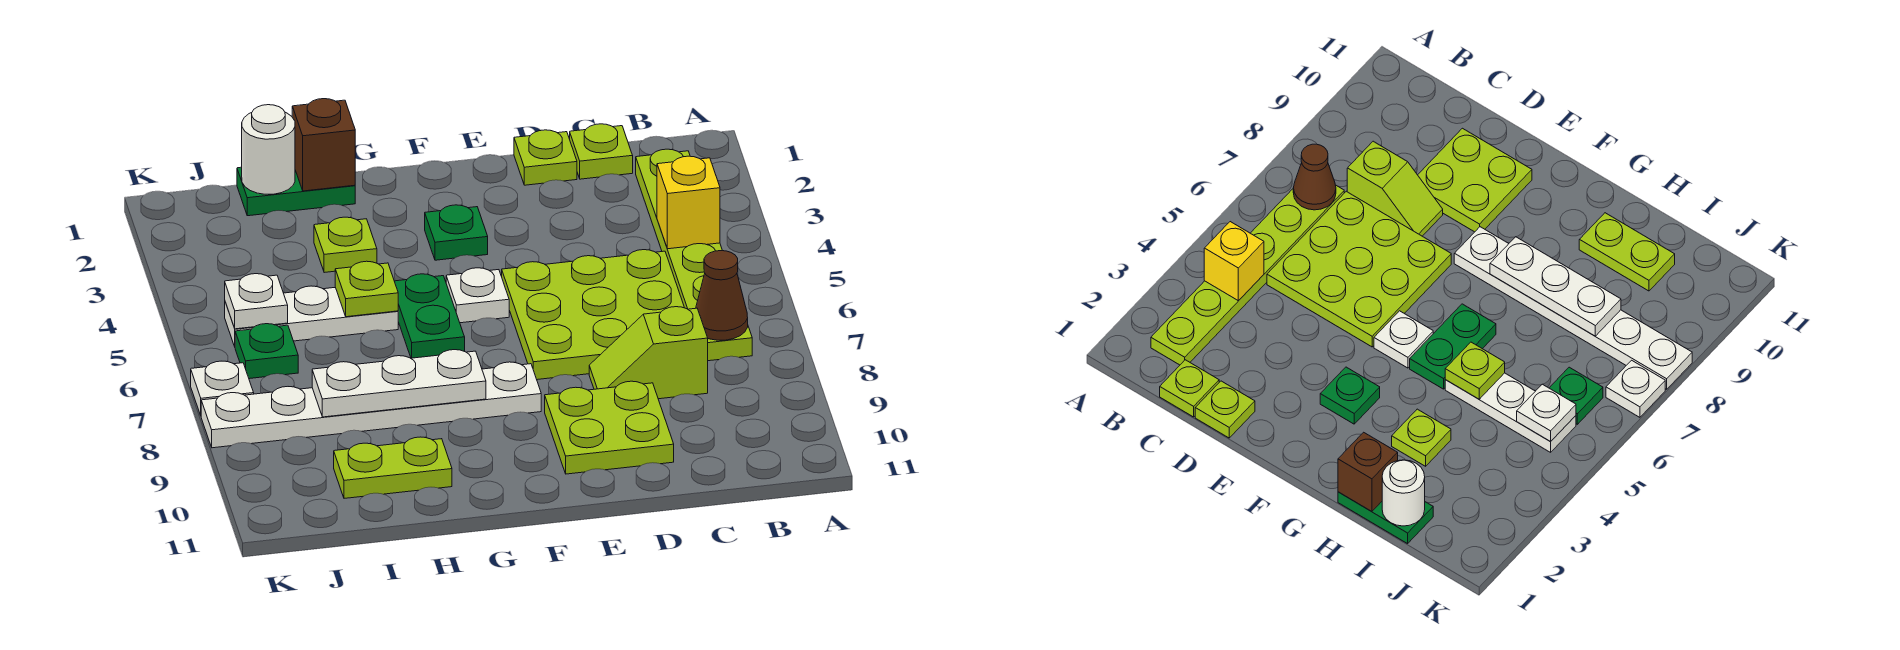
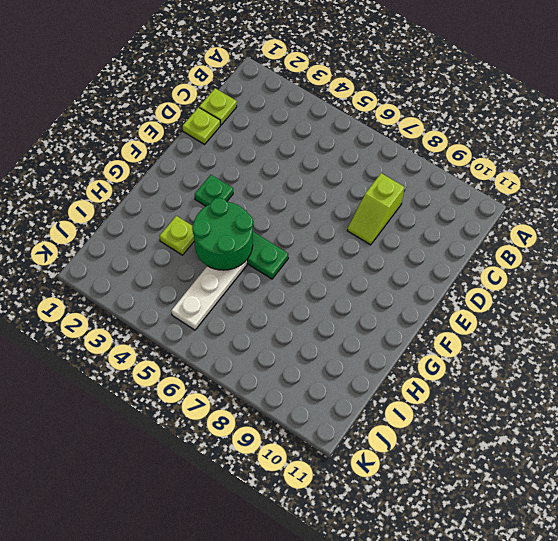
green 2x2 round brick [192,198,253,270] -> lime 1x1 plate [335,261,398,317]
none -> lime 1x6 plate [636,149,752,361]
none -> lime 3x3 plate [502,250,684,380]
none -> lime 2x2 plate [545,381,674,474]

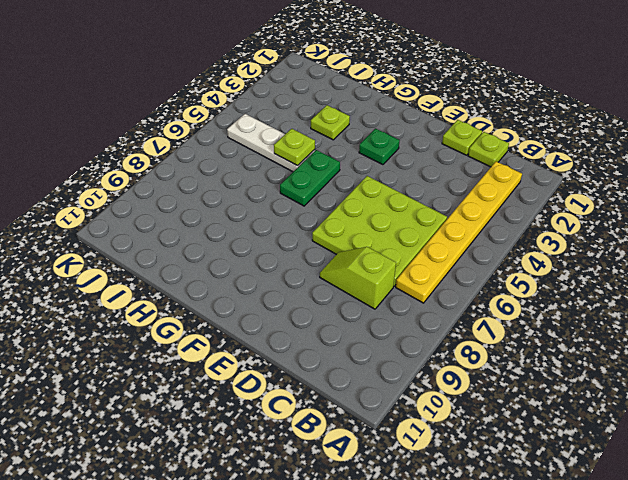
yellow 1x6 plate [396,161,522,303] -> lime 1x6 plate [636,149,752,361]
none -> lime 2x2 plate [545,381,674,474]
none -> white 1x1 plate [446,268,509,323]
none -> white 1x6 plate [201,362,541,448]

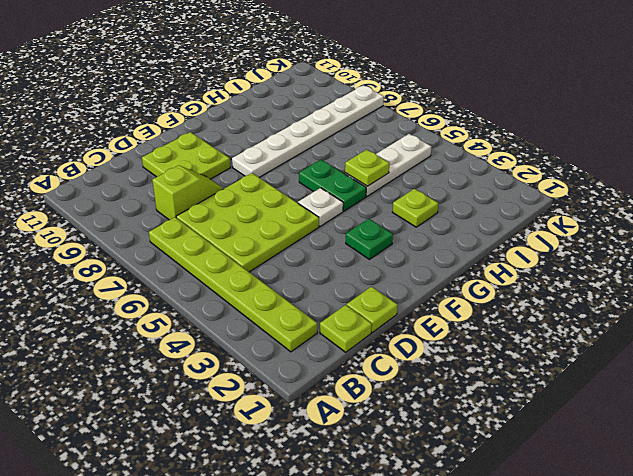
none -> green 1x2 plate [237,167,355,216]
none -> lime 1x2 plate [334,437,452,498]
none -> green 1x1 plate [235,324,298,379]

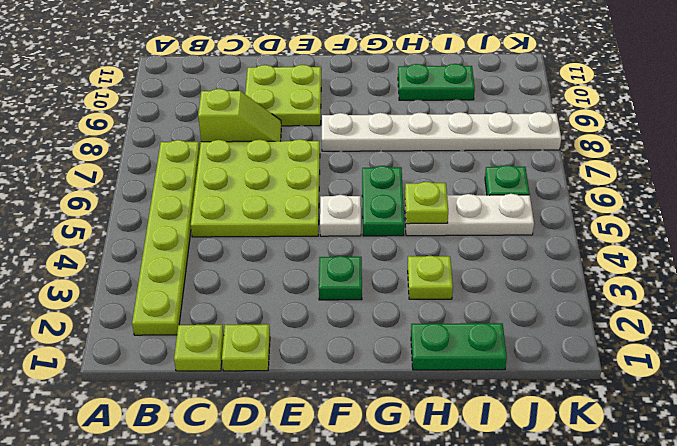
green 1x2 plate [398,64,475,100] -> lime 1x2 plate [334,437,452,498]
none -> white 1x1 plate [191,361,254,415]
none -> yellow 1x1 brick [657,156,720,249]
none -> brown 1x1 cone [696,251,748,340]

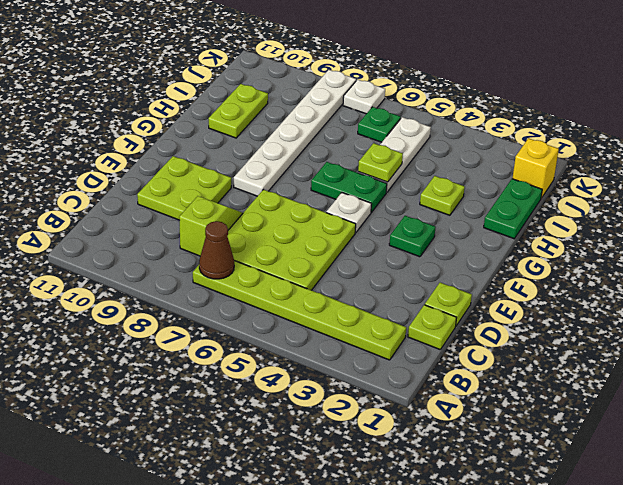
yellow 1x1 brick [512,138,559,198] -> yellow 1x1 brick moved to [657,156,720,249]
none -> white 1x3 plate [312,350,486,417]
none -> brown 1x1 brick [292,99,355,191]
none -> white 1x1 round brick [242,105,295,194]

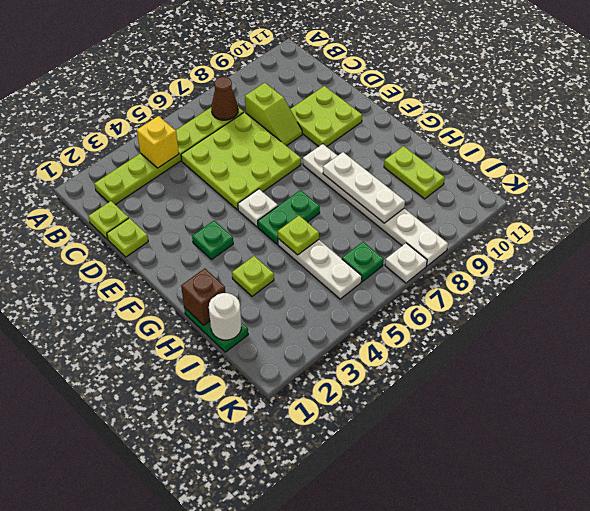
none -> white 1x1 plate [225,274,288,329]

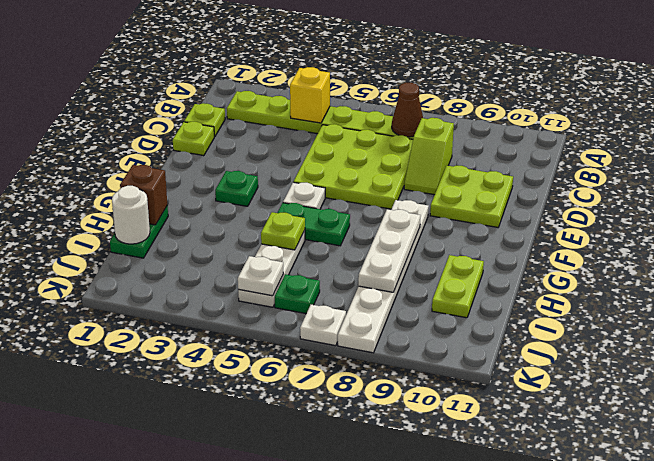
none -> lime 1x1 plate [314,217,377,273]

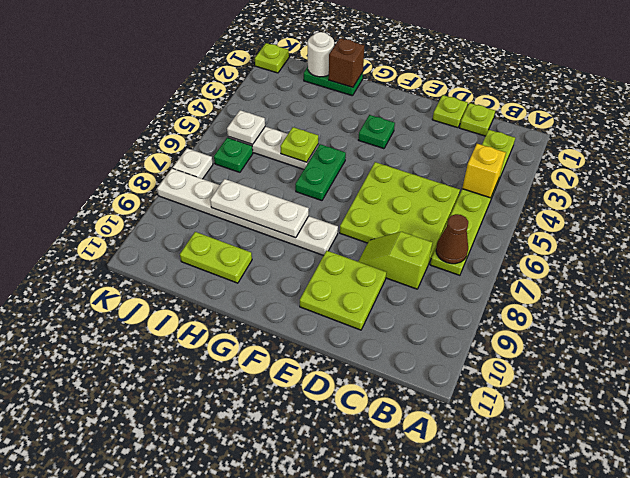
lime 1x1 plate [255,43,289,73] -> lime 1x1 plate moved to [314,217,377,273]
none -> white 1x1 plate [446,268,509,323]

